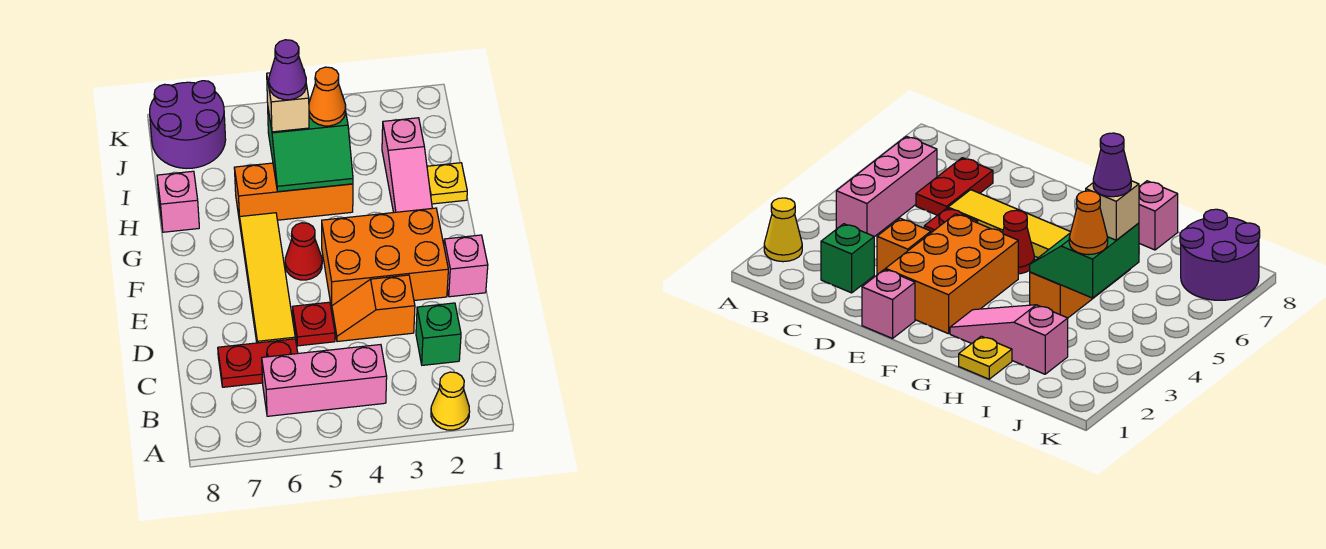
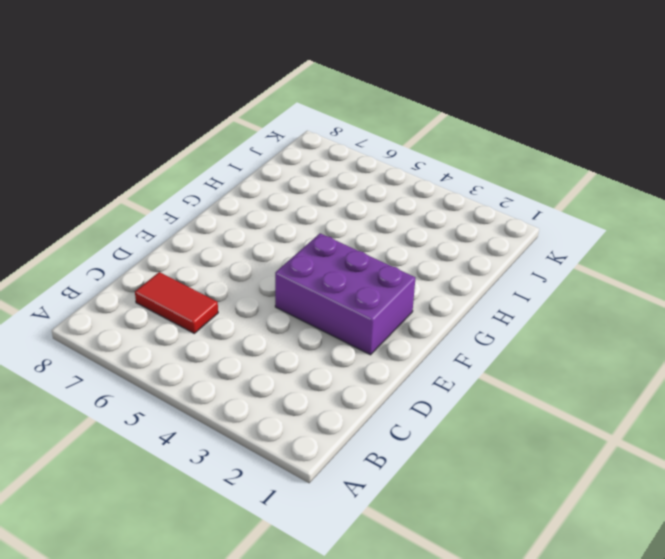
red 1x2 tile [135,272,218,333] -> red 1x2 plate [218,339,298,387]
purple 2x3 brick [275,233,415,355] -> orange 2x3 brick [322,208,448,308]
none -> yellow 1x1 cone [431,372,470,430]
none -> pink 1x3 brick [262,345,387,416]
none -> green 1x1 brick [416,303,461,365]

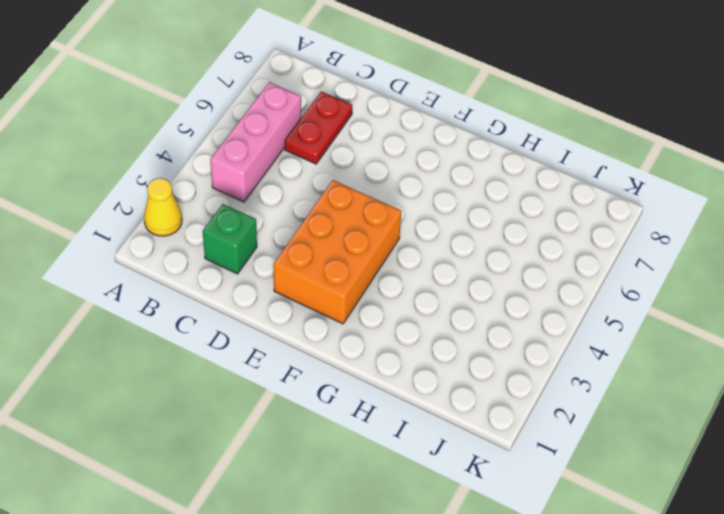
none -> orange 1x2 slope [332,275,415,342]
none -> red 1x1 plate [293,302,335,346]
none -> yellow 1x4 tile [240,213,295,343]

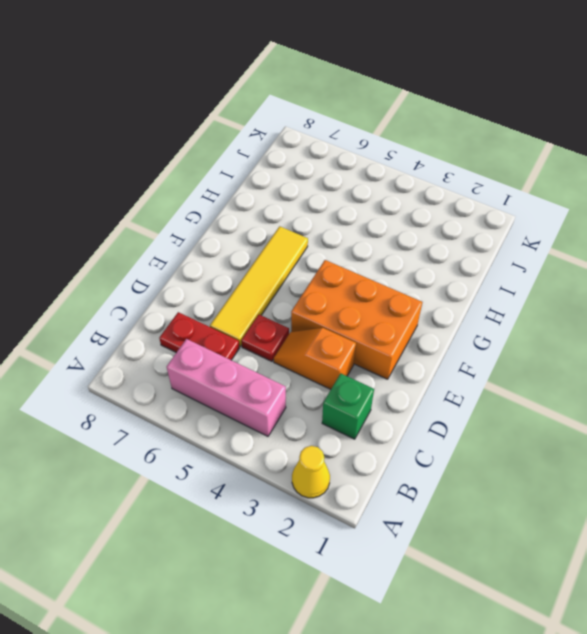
none -> pink 1x1 brick [444,235,488,297]
none -> red 1x1 cone [285,223,322,280]
none -> pink 1x3 slope [382,118,432,212]

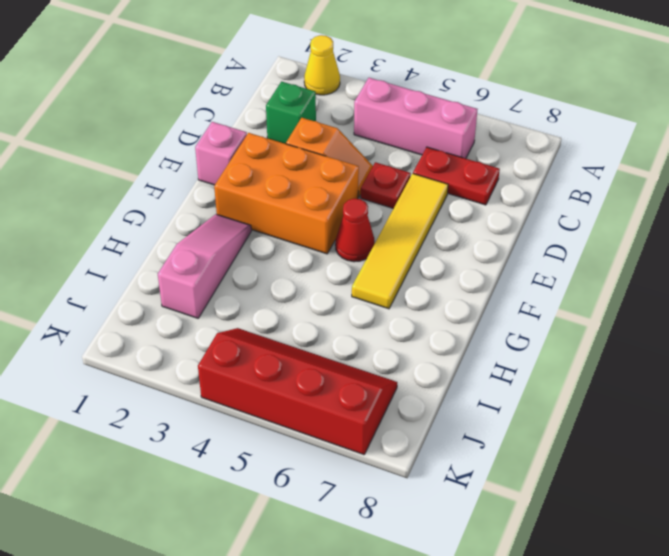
red 2x4 slope [198,328,397,455] -> purple 2x2 round brick [150,81,226,168]
none -> yellow 1x1 plate [427,163,467,204]
none -> orange 1x3 brick [234,163,353,222]
none -> pink 1x1 brick [157,171,199,232]

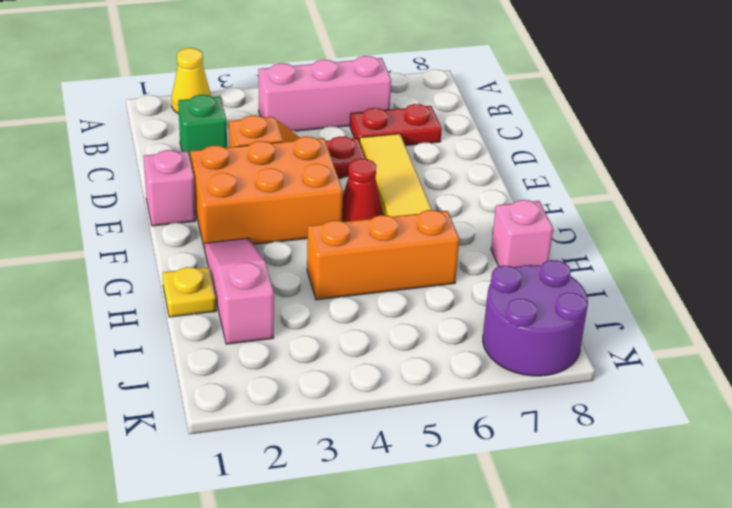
none -> green 2x2 slope [268,99,353,192]
none -> orange 1x1 cone [309,67,346,126]
none -> tan 1x1 brick [267,69,309,132]

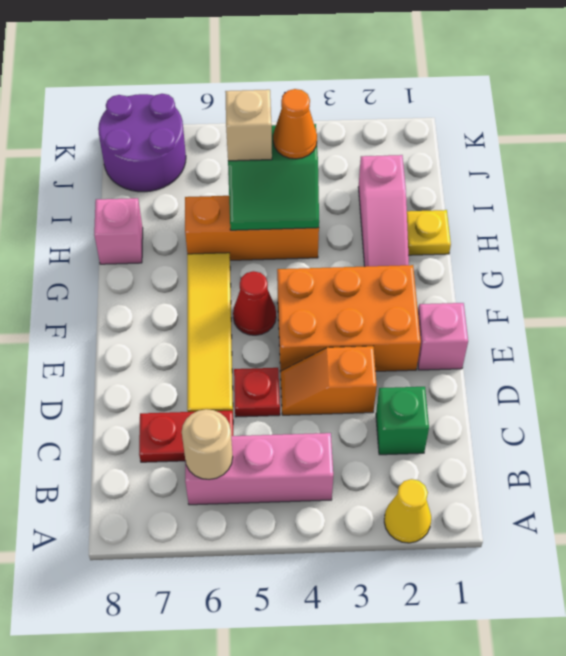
tan 1x1 round brick [182,409,233,480] -> none
none -> purple 1x1 cone [269,40,306,100]

